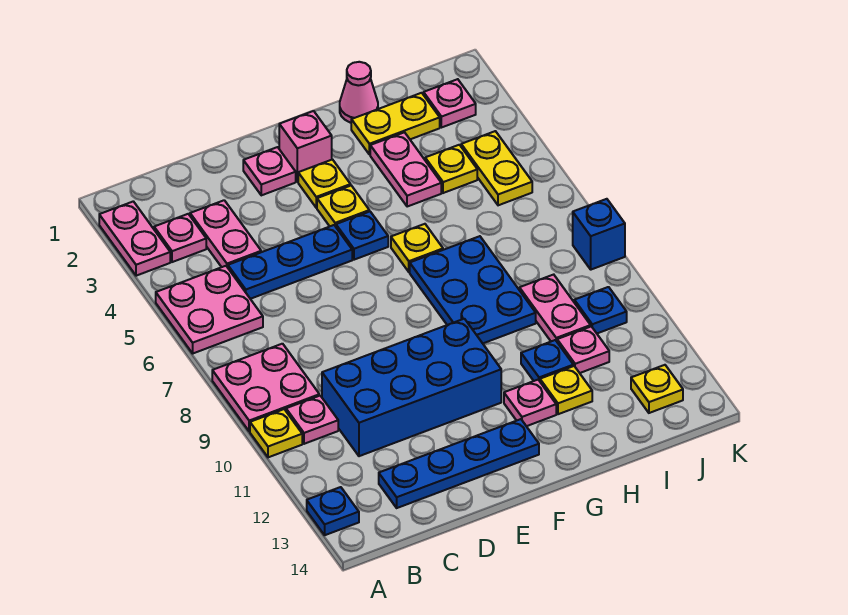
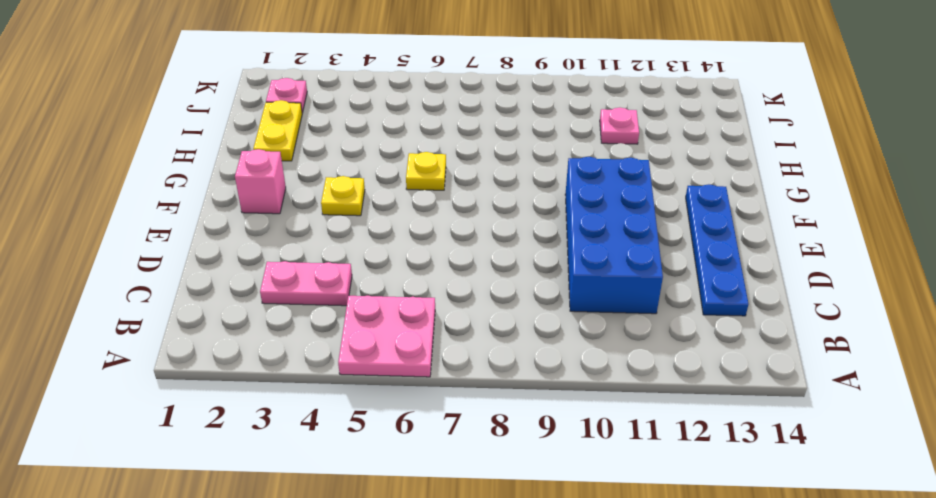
none -> pink 1x2 plate [99,201,170,276]
none -> pink 2x2 plate [212,344,319,431]
none -> yellow 1x1 plate [250,409,302,457]
none -> blue 1x1 plate [307,487,359,535]

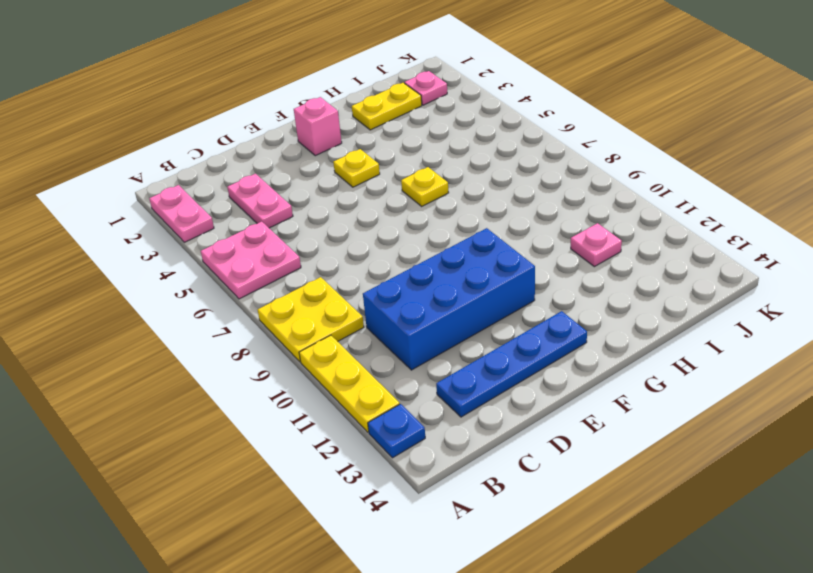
yellow 2x2 plate [258,277,364,362] -> pink 2x2 plate [212,344,319,431]
yellow 1x3 plate [299,335,400,432] -> yellow 1x1 plate [250,409,302,457]
none -> pink 1x1 plate [154,214,206,262]
none -> pink 1x1 plate [286,396,338,444]
none -> blue 1x3 plate [228,225,352,299]
none -> pink 1x1 plate [243,147,296,195]

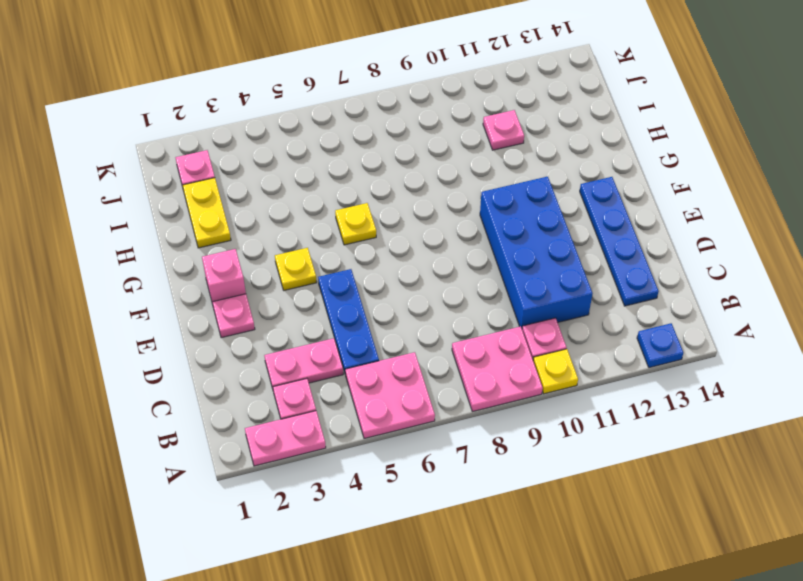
none -> yellow 1x1 plate [298,160,351,208]
none -> blue 1x1 plate [336,211,388,260]
none -> blue 2x3 plate [410,236,536,343]
none -> pink 1x1 plate [504,380,556,426]

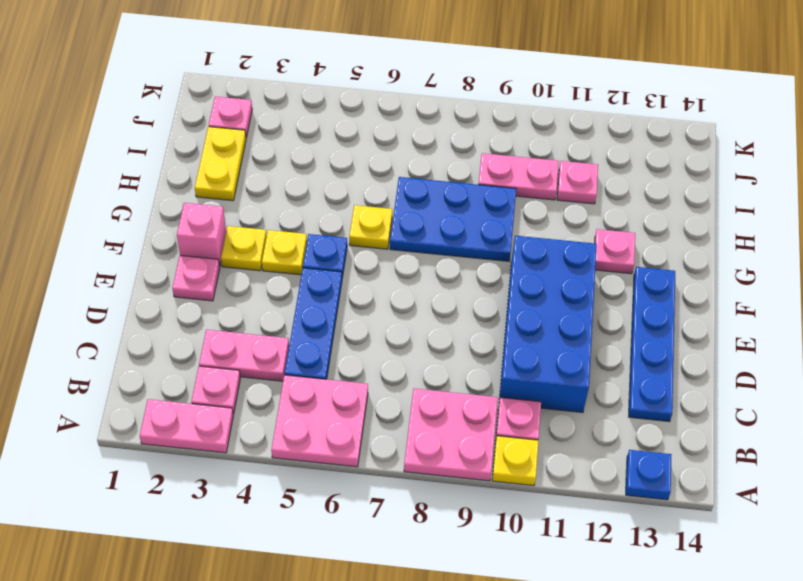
none -> pink 1x1 cone [340,62,378,123]
none -> pink 1x2 plate [370,132,441,207]
none -> blue 1x1 plate [521,340,573,381]
none -> yellow 1x1 plate [540,366,592,414]

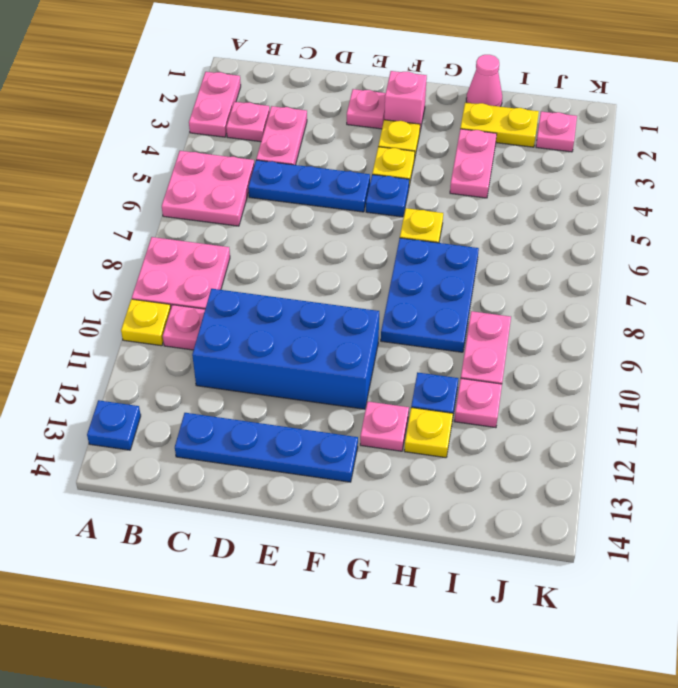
none -> yellow 1x1 plate [425,145,477,193]
none -> yellow 1x2 plate [461,131,532,205]
none -> blue 1x1 plate [574,287,627,333]
none -> yellow 1x1 plate [631,365,683,413]

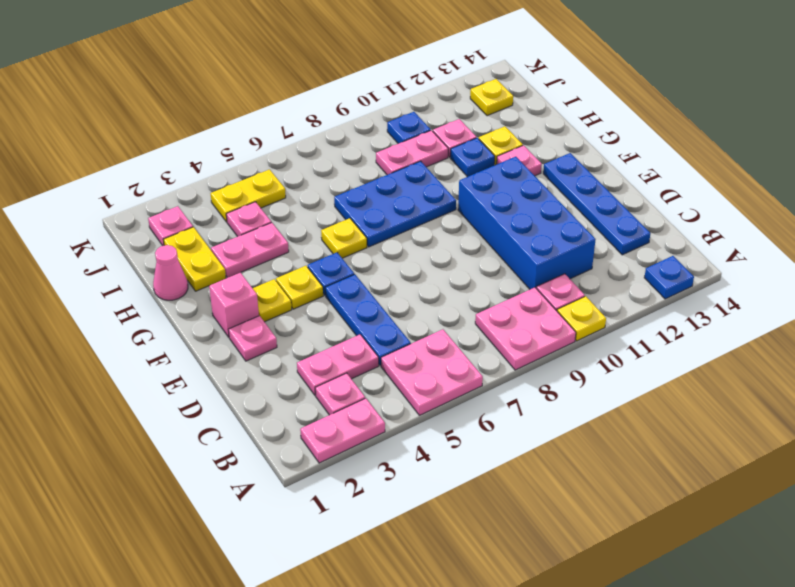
pink 1x1 plate [226,202,271,237] -> yellow 1x1 plate [425,145,477,193]
none -> blue 1x1 brick [573,199,625,270]

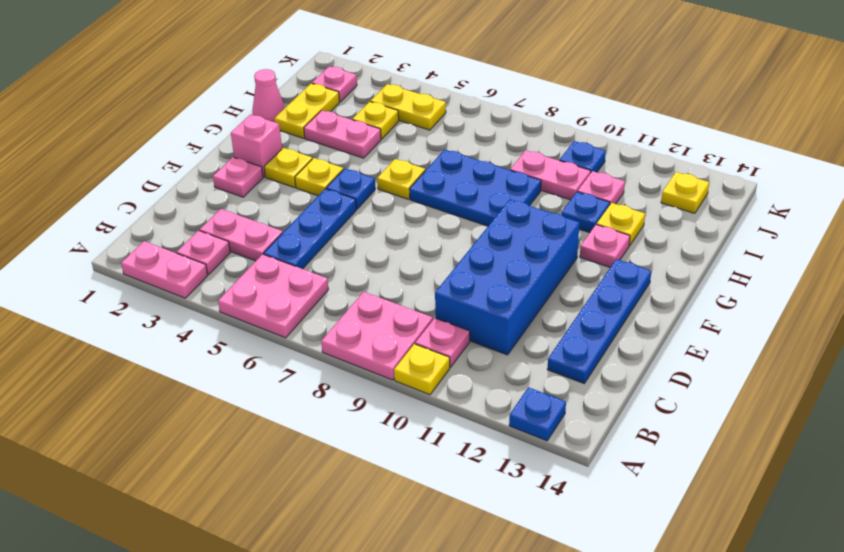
none -> blue 1x1 brick [573,199,625,270]

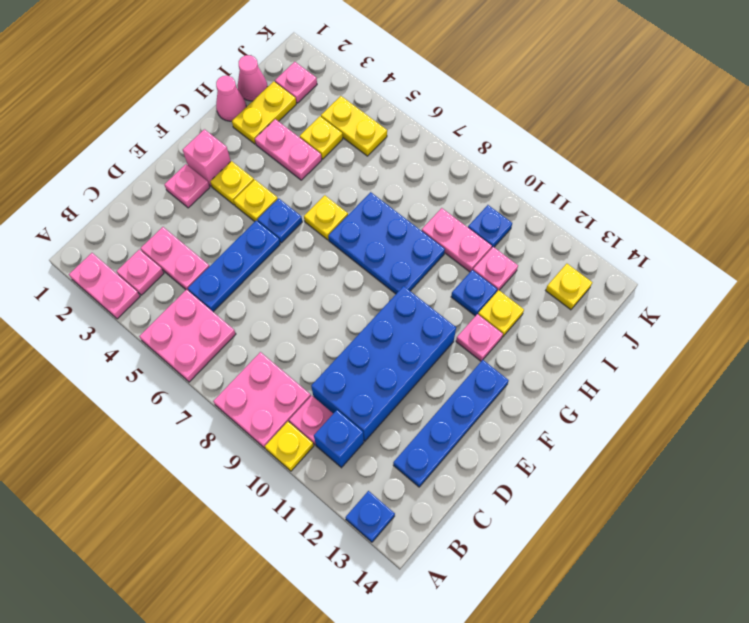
blue 1x1 brick [314,410,364,468] -> blue 1x1 brick moved to [573,199,625,270]
pink 1x1 cone [238,55,267,101] -> none

